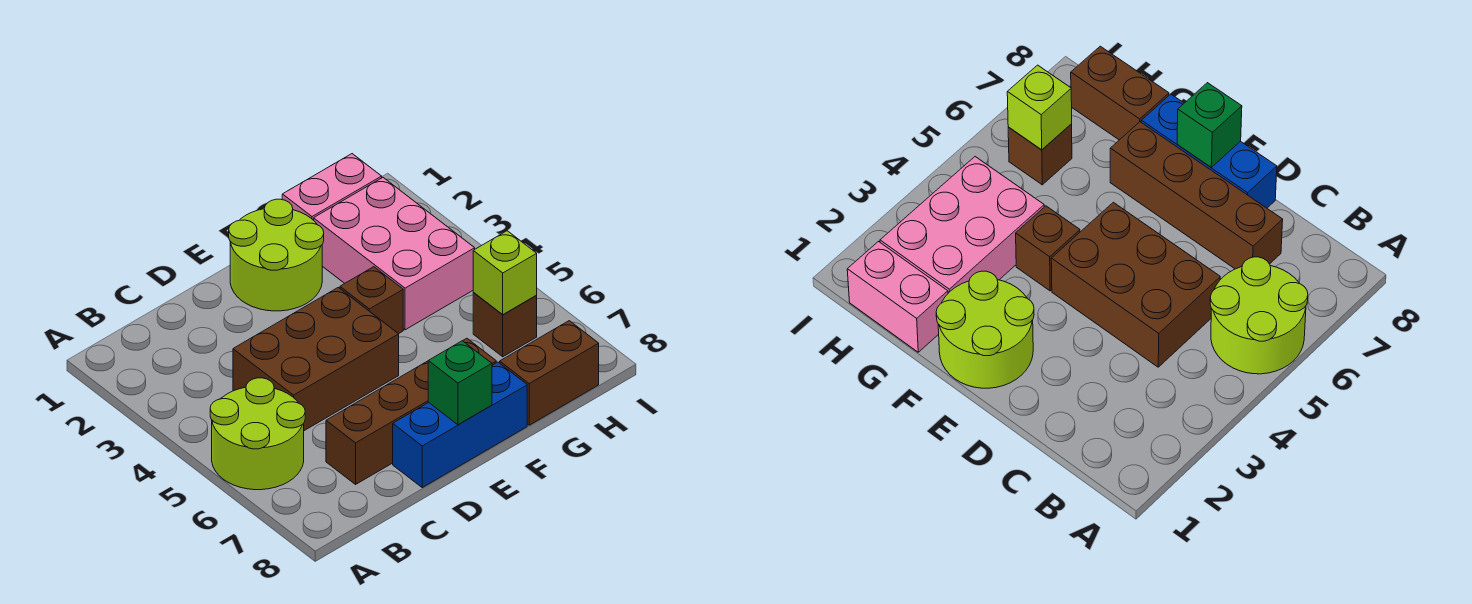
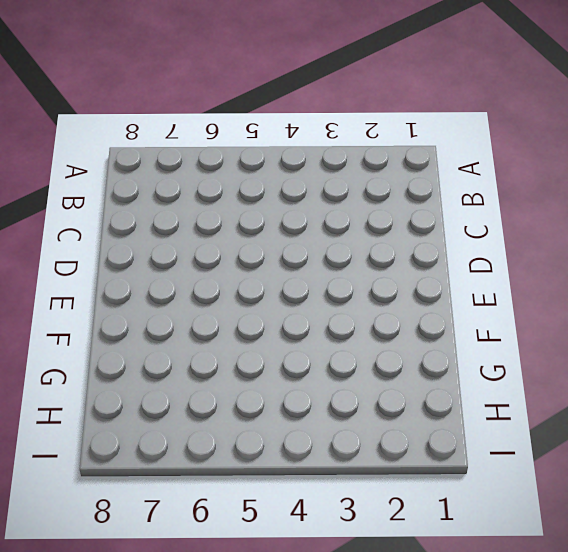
none -> lime 2x2 round brick [210,378,305,490]
none -> brown 2x3 brick [233,288,399,431]
none -> brown 1x4 brick [326,338,496,484]

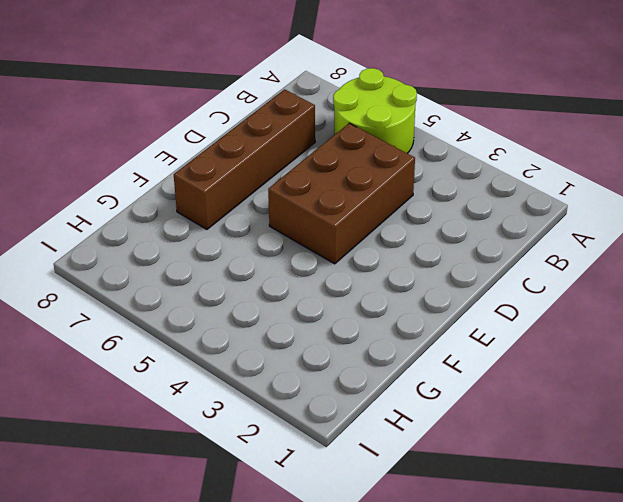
none -> blue 1x3 brick [393,362,527,487]
none -> lime 2x2 round brick [229,199,324,311]
none -> brown 1x1 brick [340,267,403,334]

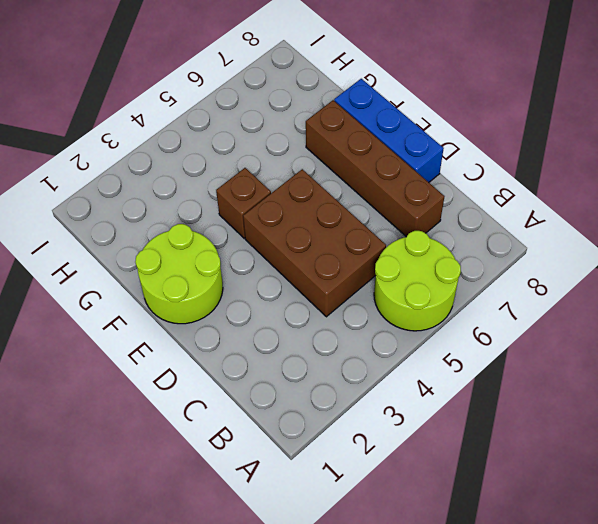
none -> pink 1x2 brick [282,154,382,220]
none -> pink 2x3 brick [314,178,475,330]
none -> brown 1x2 brick [500,321,599,425]

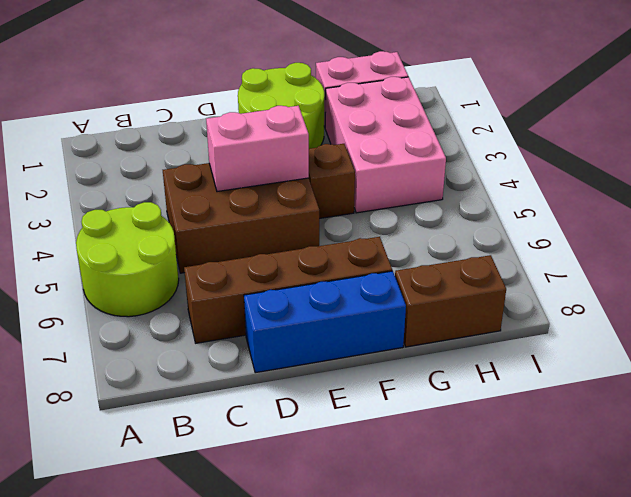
pink 1x2 brick [206,106,309,192] -> none
none -> brown 1x1 brick [473,293,537,357]
none -> green 1x1 brick [428,341,492,425]
none -> lime 1x1 brick [473,231,537,315]

